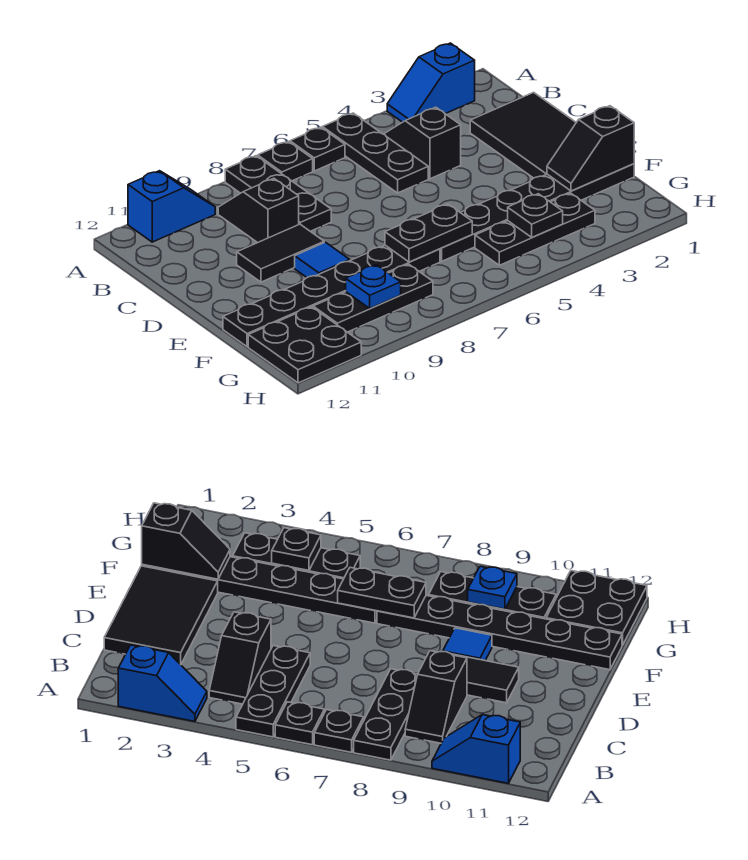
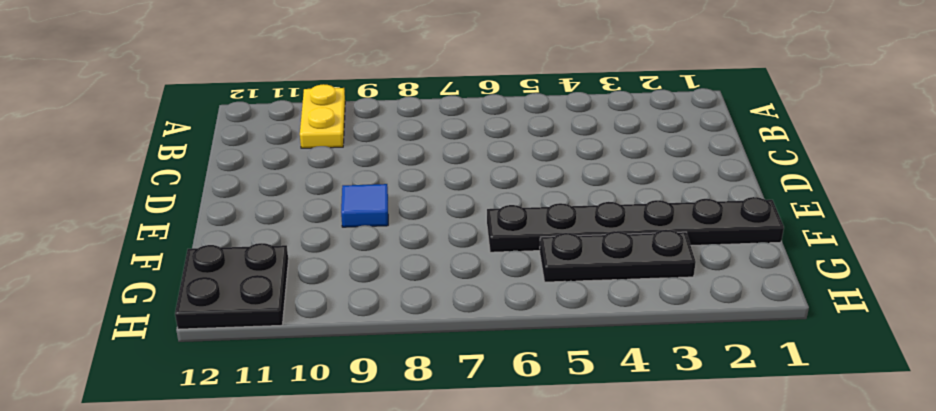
yellow 1x2 plate [300,84,345,148] -> blue 1x2 slope [128,171,215,242]
none -> blue 1x2 slope [387,43,475,122]
none -> black 1x3 plate [322,113,428,193]
none -> black 1x1 plate [290,127,345,171]

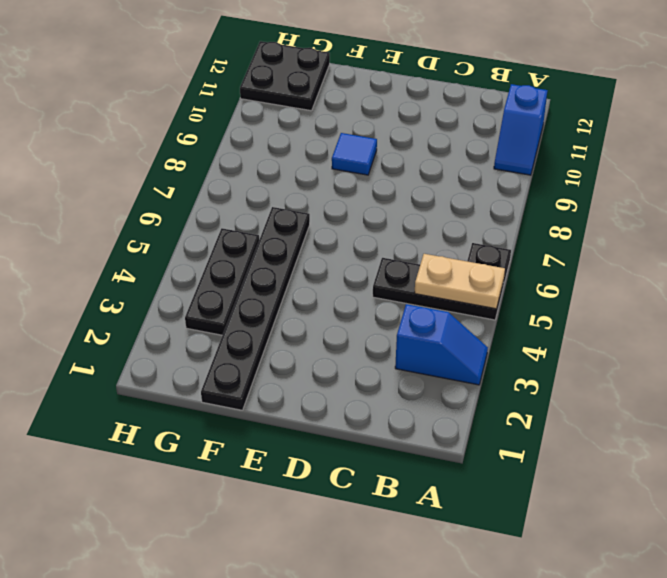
blue 1x2 slope [395,304,488,385] -> blue 1x2 slope turned to [387,43,475,122]
tan 1x2 plate [415,254,505,309] -> none
none -> black 1x1 plate [258,142,313,181]
none -> black 1x3 plate [225,156,331,231]
none -> black 1x2 slope [384,107,461,179]

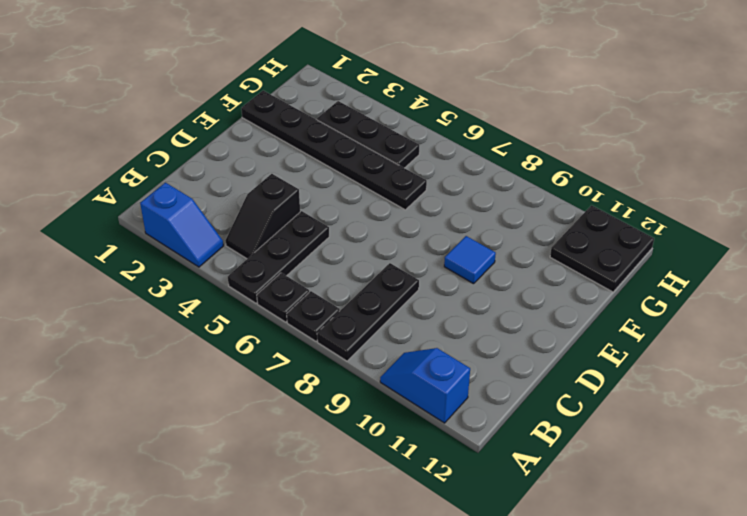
none -> black 1x2 slope [218,178,299,243]
none -> black 2x3 tile [470,92,576,178]
none -> black 1x2 tile [237,224,324,282]

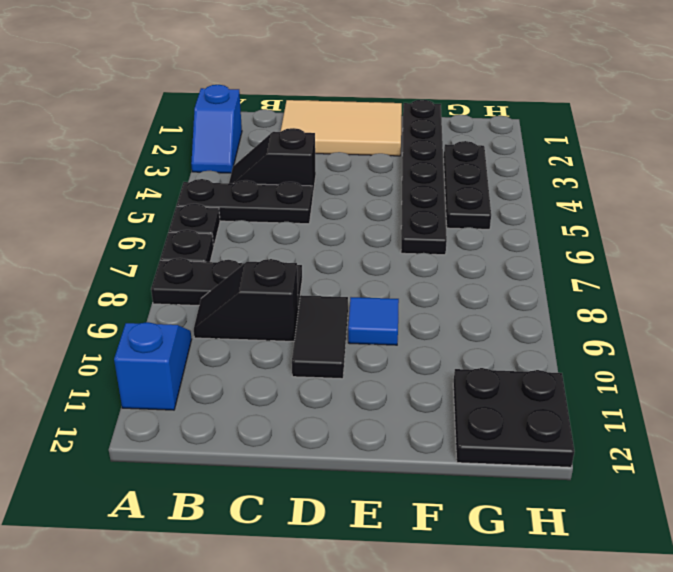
tan 2x3 tile [281,100,402,156] -> black 2x3 tile [470,92,576,178]
none -> black 1x6 plate [223,245,440,347]
none -> black 1x3 plate [313,264,433,332]
none -> black 1x2 slope [547,106,634,191]

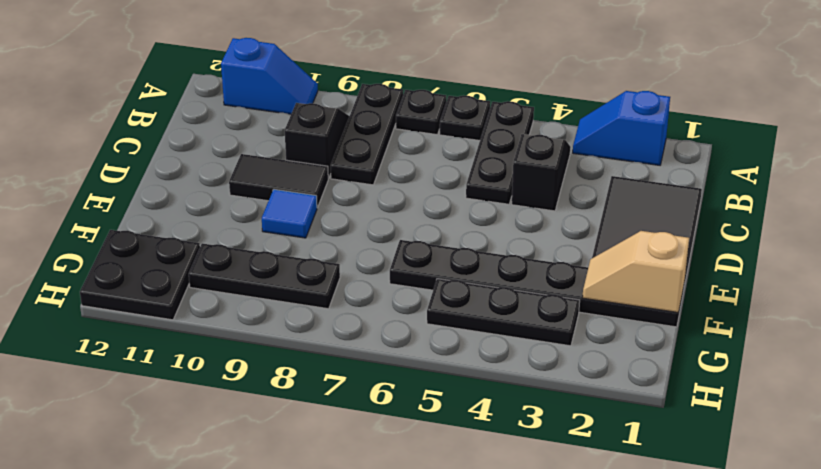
tan 1x2 slope [582,231,689,313] -> black 1x2 slope [547,106,634,191]
none -> black 1x6 plate [223,245,440,347]
none -> black 1x2 plate [385,204,472,262]
none -> black 1x1 plate [508,194,563,237]

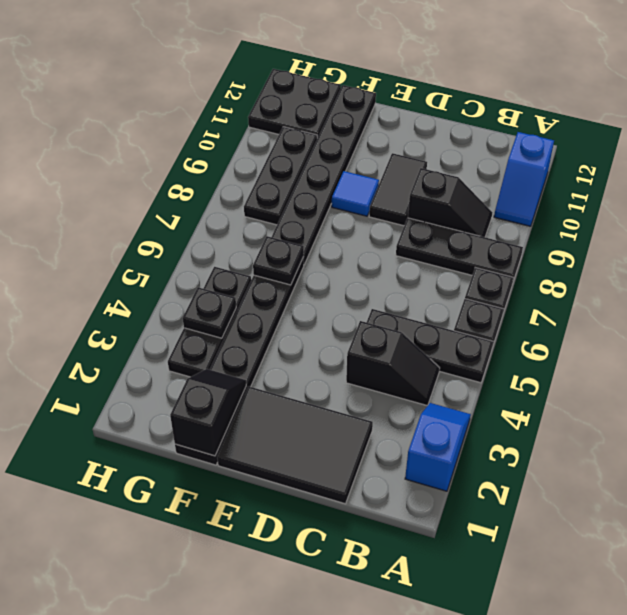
black 1x1 plate [253,236,304,285] -> black 1x2 plate [385,204,472,262]
none -> blue 1x1 plate [346,265,401,309]

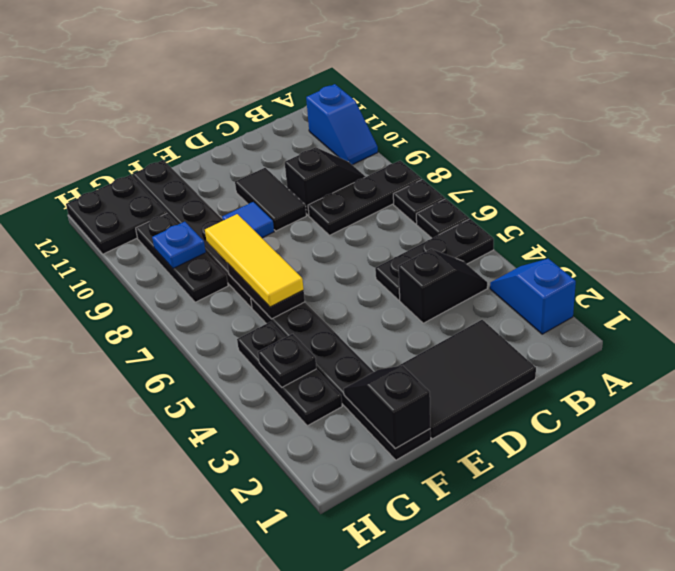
yellow 1x3 tile [205,214,304,307] -> none

